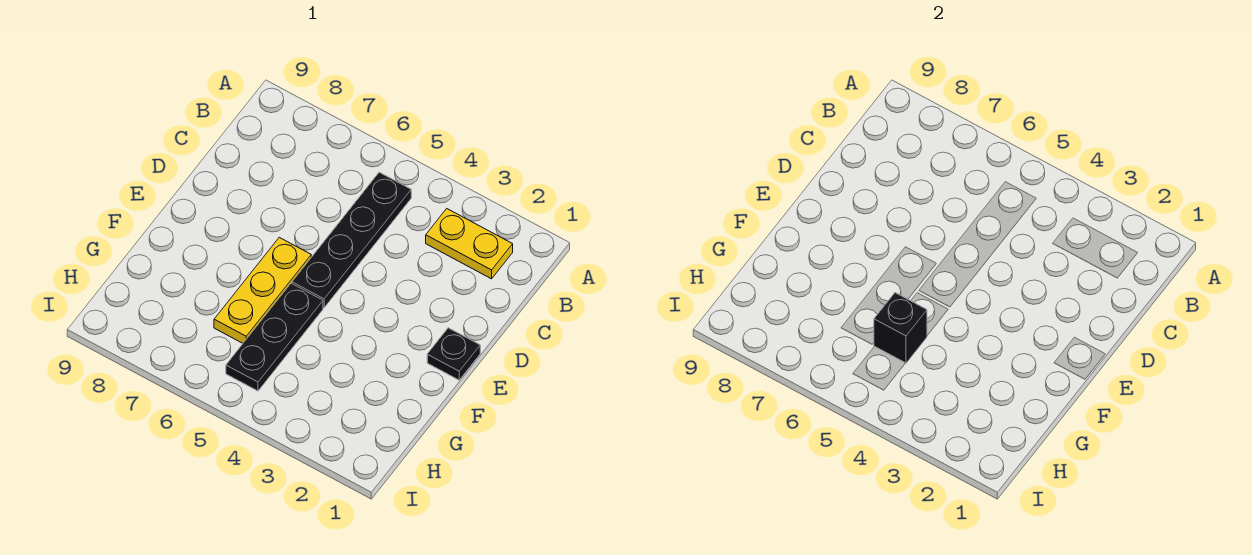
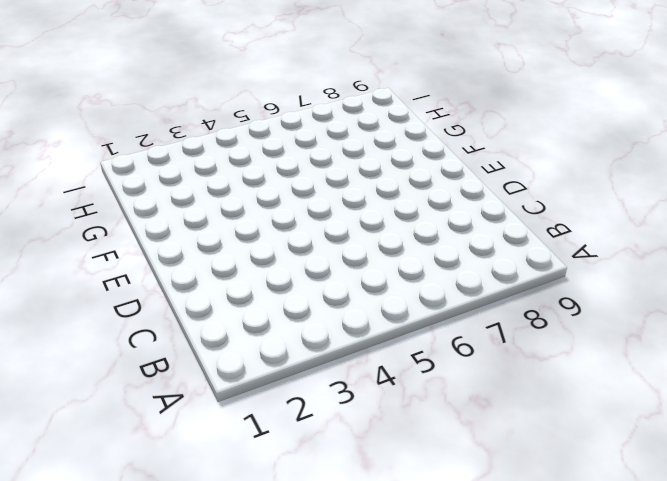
none -> yellow 1x2 plate [426,209,513,279]
none -> black 1x4 plate [292,172,411,308]

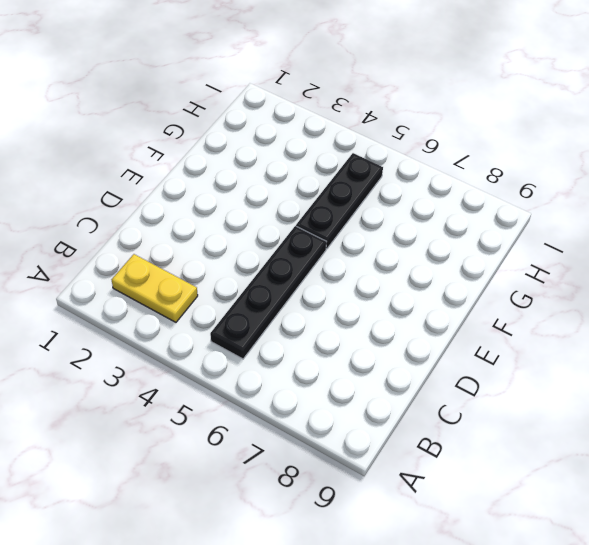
none -> black 1x1 plate [427,328,480,380]
none -> yellow 1x3 plate [214,237,311,343]

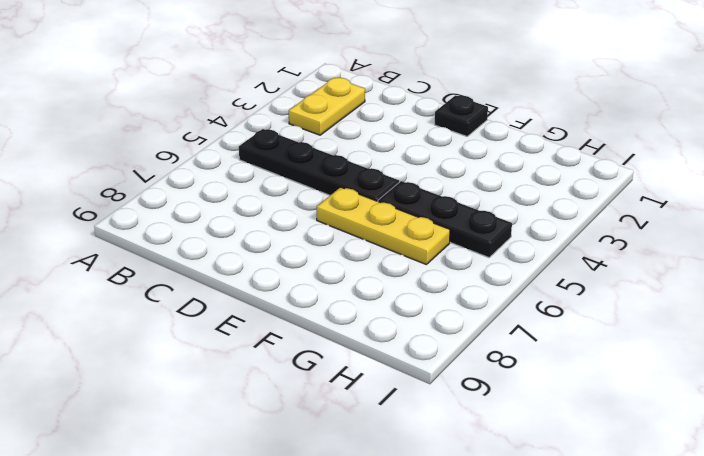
none -> black 1x1 brick [874,293,927,363]

